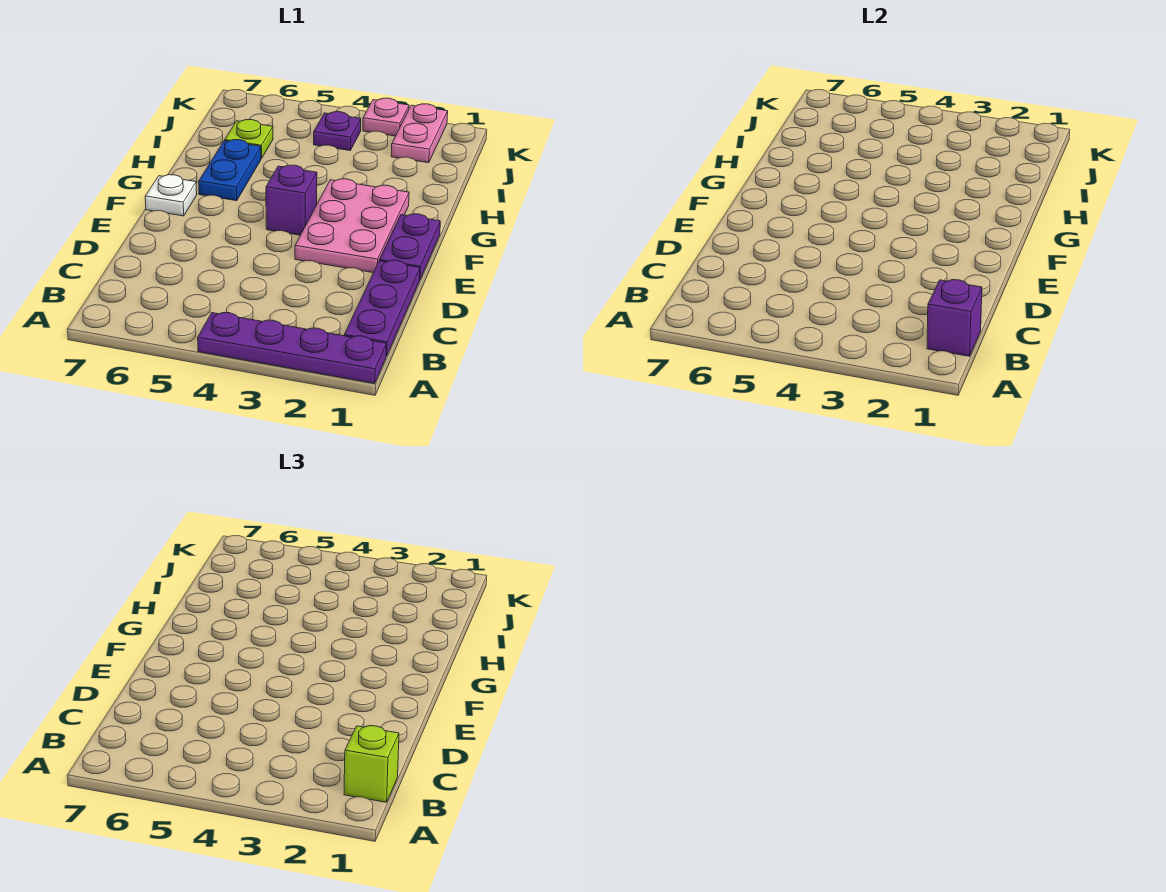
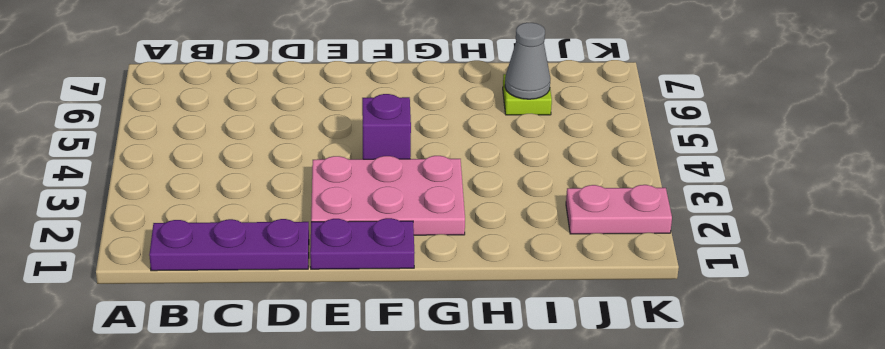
grey 1x1 cone [505,23,550,99] -> none
none -> purple 1x4 plate [198,313,387,383]
none -> white 1x1 plate [145,175,197,216]
none -> blue 1x2 plate [199,140,261,201]

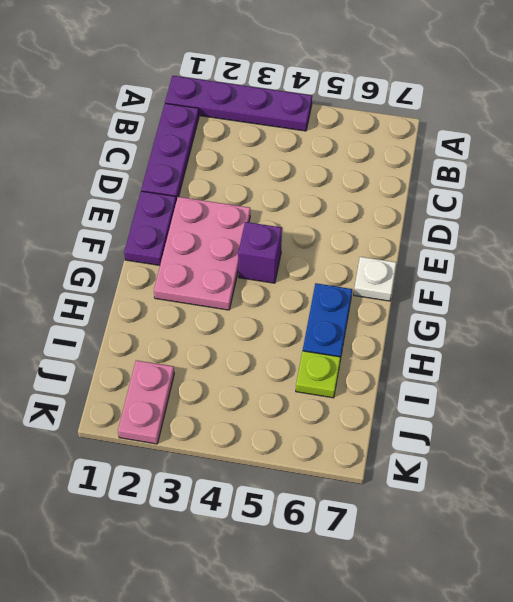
none -> purple 1x1 plate [314,112,361,150]
none -> pink 1x1 plate [363,98,409,136]
none -> purple 1x1 brick [927,280,982,356]

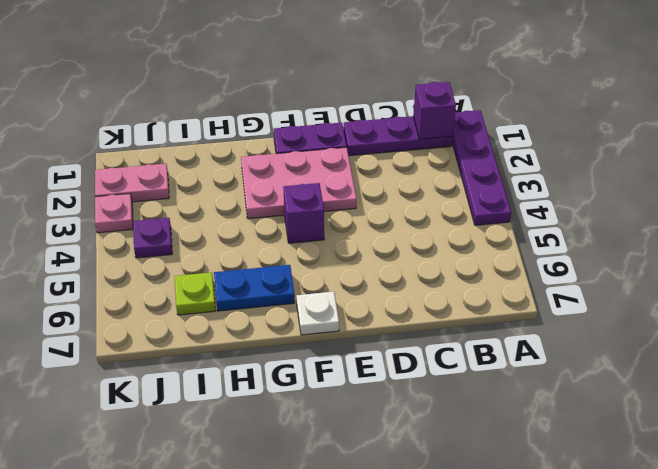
none -> lime 1x1 brick [344,726,399,802]

